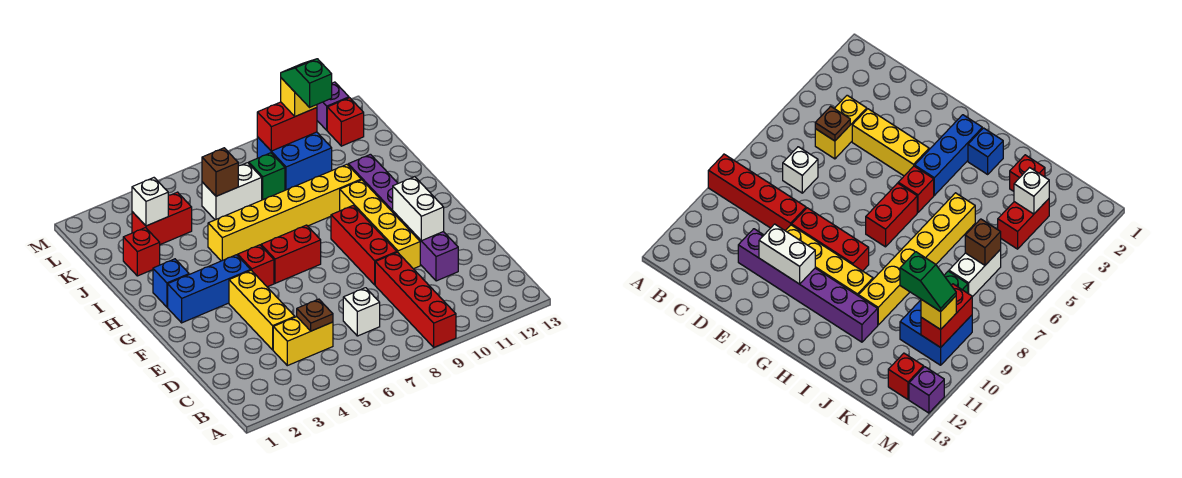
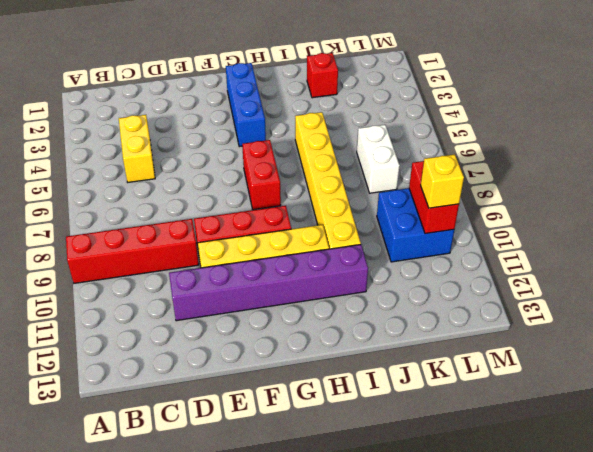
none -> white 1x1 brick [343,288,380,336]
none -> yellow 1x3 brick [229,270,295,350]
none -> red 1x1 brick [238,245,274,287]

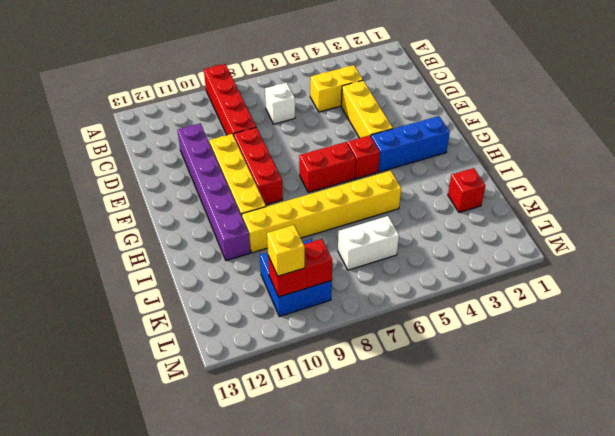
none -> blue 1x1 brick [153,259,189,307]
none -> red 1x2 brick [132,192,192,245]
none -> green 1x1 brick [249,153,285,200]

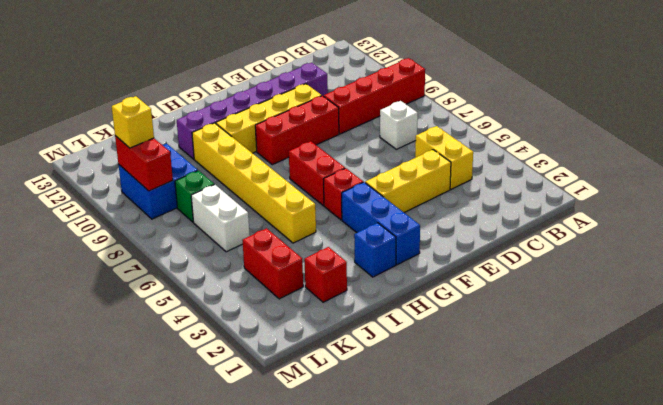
none -> red 1x1 brick [327,98,364,146]
none -> purple 1x1 brick [317,82,349,130]
none -> brown 1x1 plate [297,299,333,331]

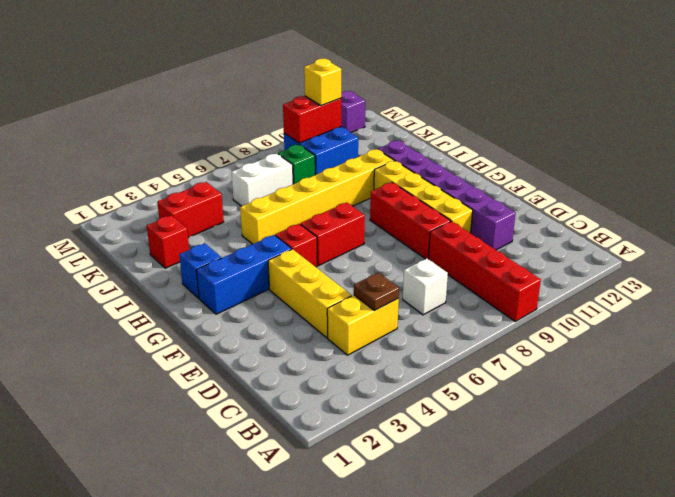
none -> red 1x1 brick [327,98,364,146]
none -> white 1x2 brick [393,177,444,241]
none -> white 1x1 brick [132,178,168,226]

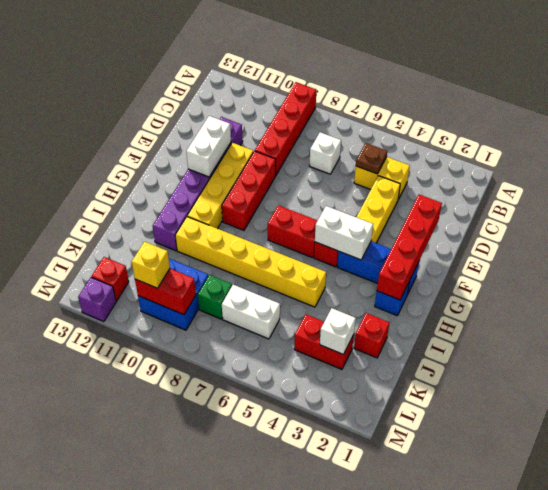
red 1x4 brick [377,195,442,300] -> none
white 1x2 brick [315,206,373,260] -> none
none -> brown 1x1 brick [202,148,238,196]
none -> green 1x2 slope [281,59,332,107]

